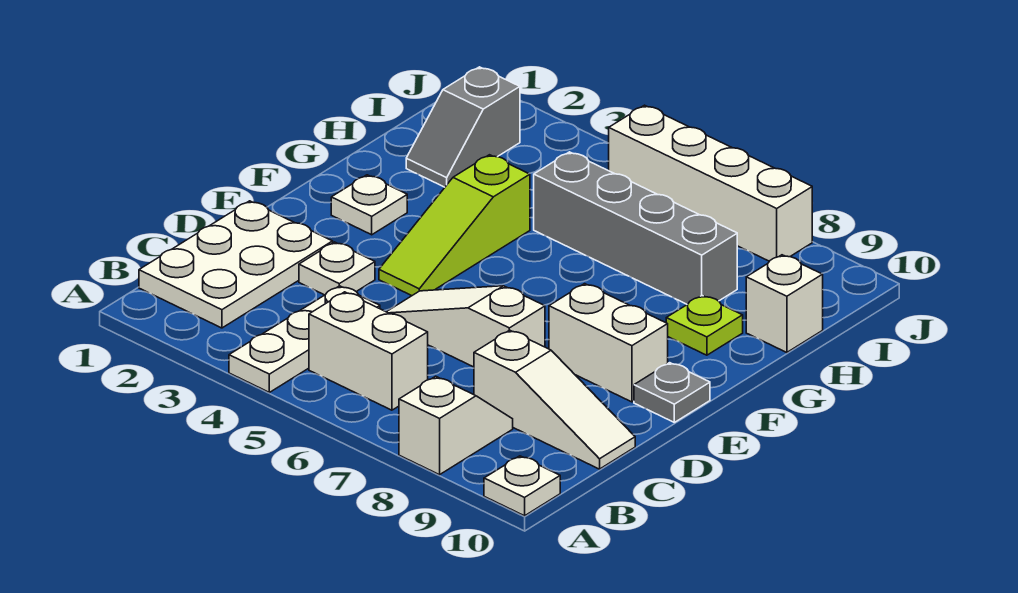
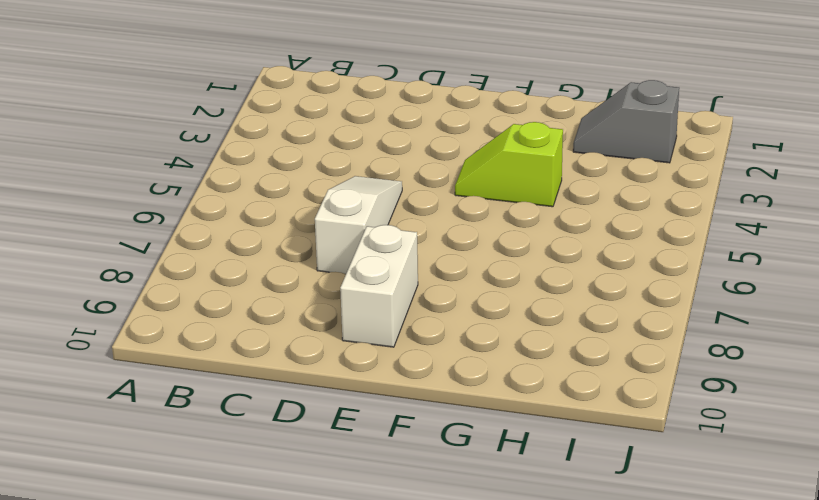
lime 1x2 slope [455,122,563,207] -> lime 1x3 slope [379,155,530,296]
none -> white 1x3 plate [229,286,380,392]
none -> white 1x2 slope [399,376,513,475]
none -> white 1x1 plate [484,456,560,516]

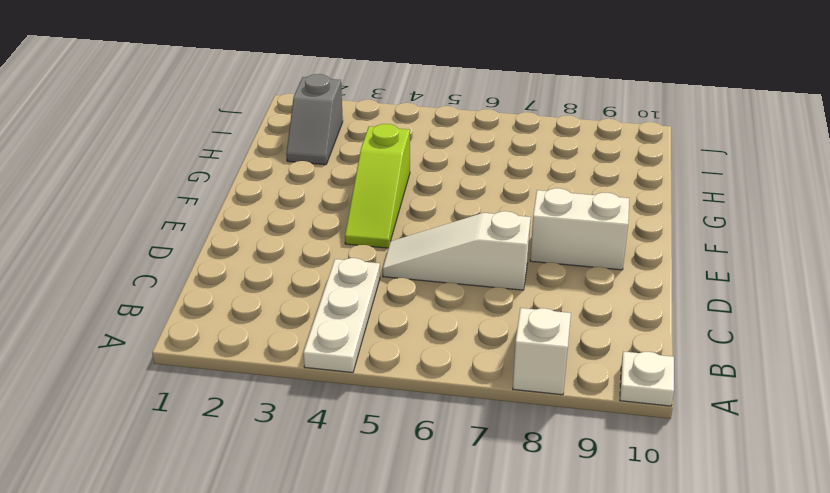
none -> white 2x3 plate [139,201,333,328]
none -> white 1x2 brick [309,292,428,410]
none -> white 1x3 slope [474,330,635,469]

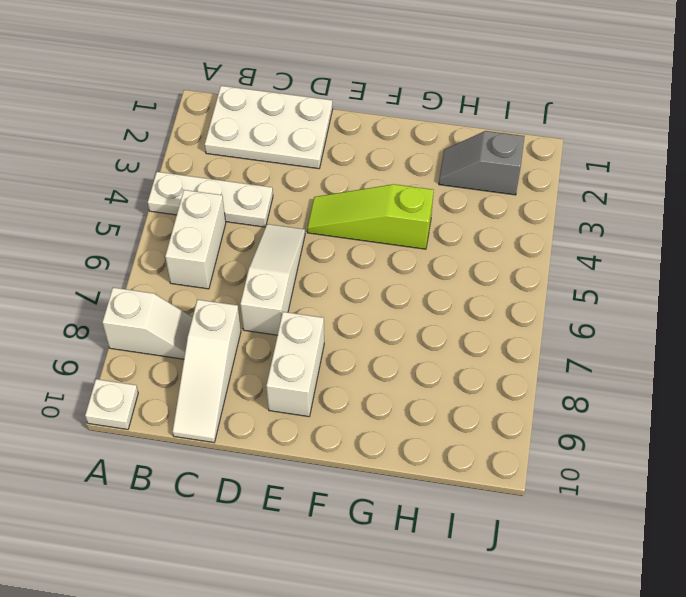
none -> white 1x1 plate [299,242,375,295]
none -> grey 1x1 plate [634,363,710,422]
none -> white 1x1 plate [331,175,407,235]

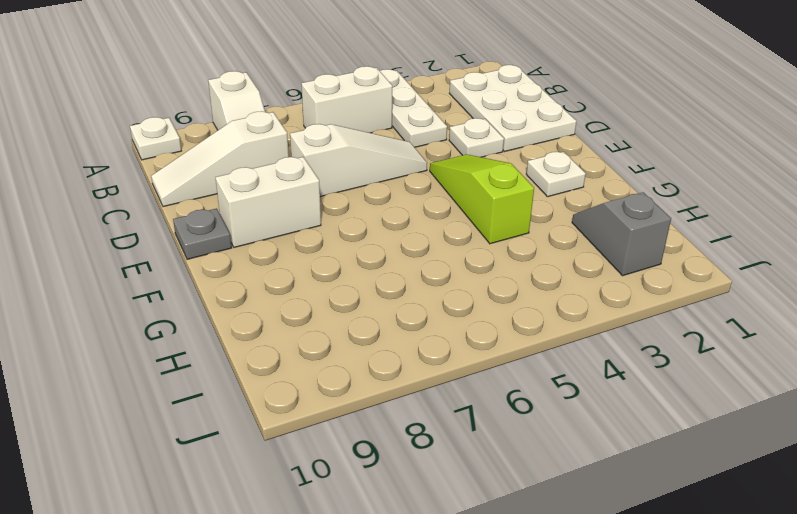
none -> lime 1x1 plate [666,296,743,355]
none -> grey 1x4 brick [534,152,737,305]
none -> white 1x1 brick [746,255,823,353]

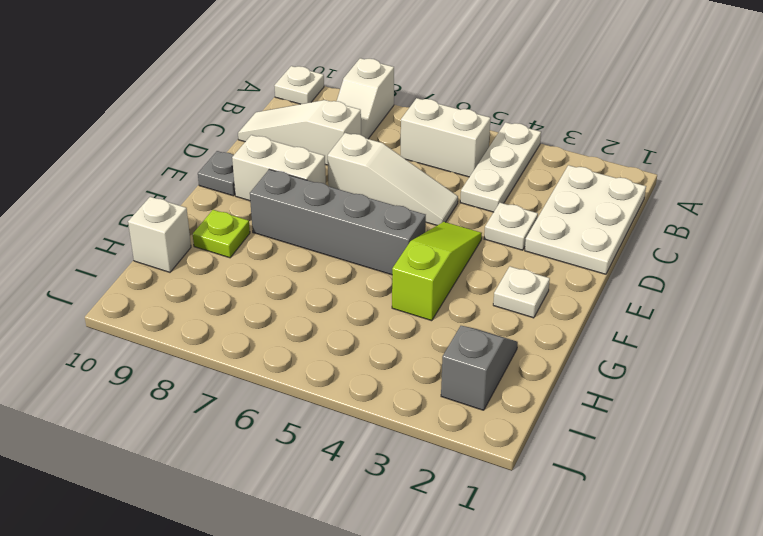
grey 1x4 brick [250,169,426,275] -> grey 1x4 brick moved to [534,152,737,305]
none -> white 1x4 brick [609,105,812,261]

